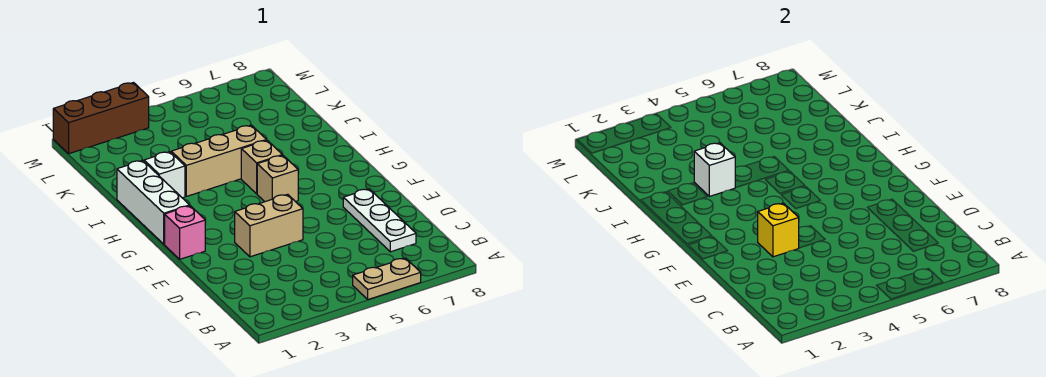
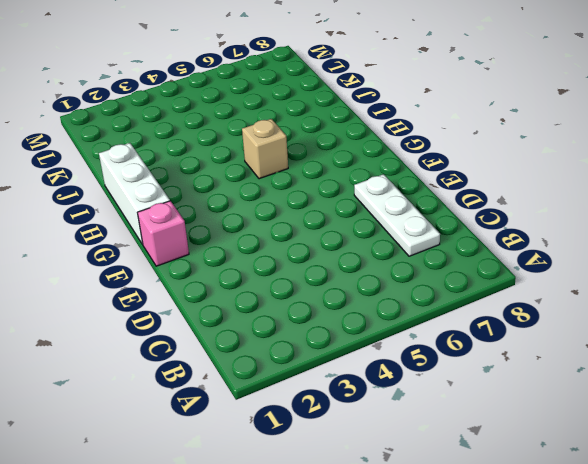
none -> tan 1x2 plate [353,258,421,299]
none -> tan 1x2 brick [235,194,303,257]
none -> tan 1x1 brick [257,155,298,202]

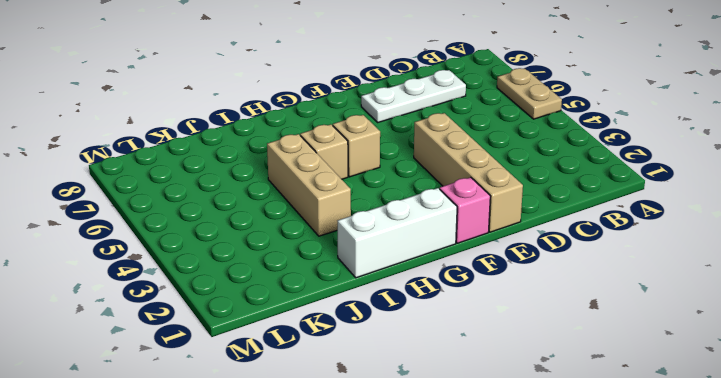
tan 1x4 brick [414,113,523,232] -> tan 1x2 brick [235,194,303,257]
none -> white 1x1 brick [144,152,185,198]
none -> brown 1x3 brick [53,83,149,154]
none -> yellow 1x1 brick [758,203,799,257]

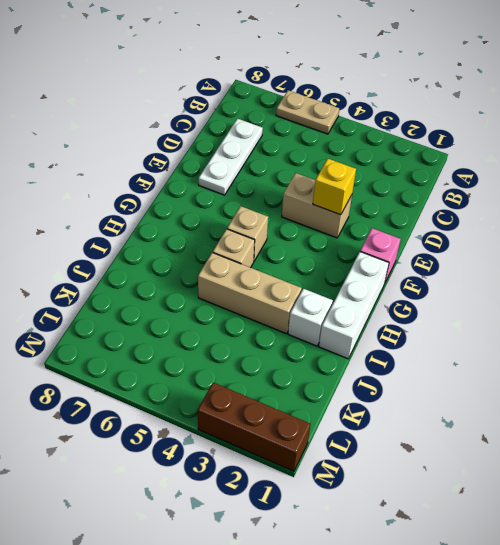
none -> white 1x1 brick [694,143,735,196]

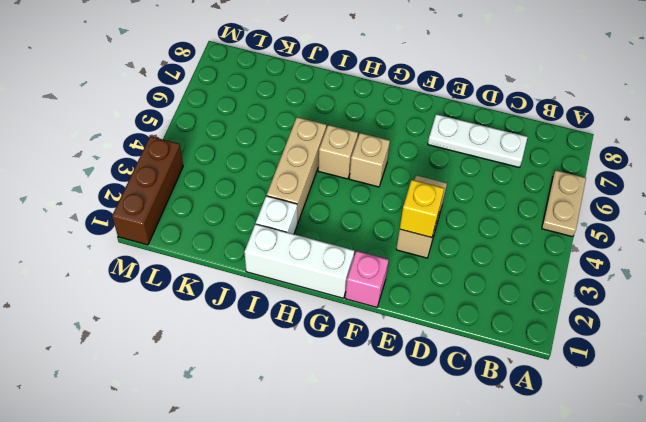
none -> white 1x1 brick [694,143,735,196]

